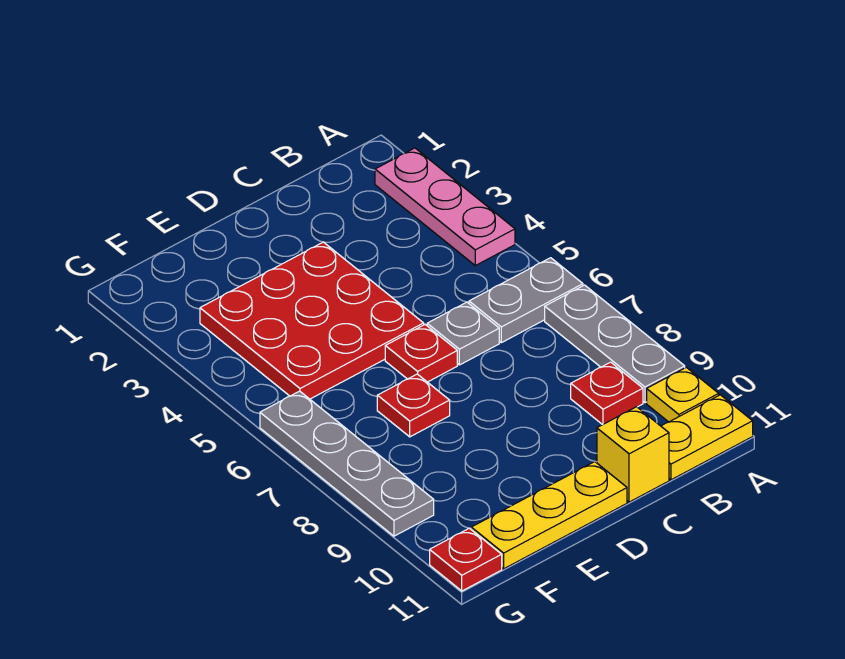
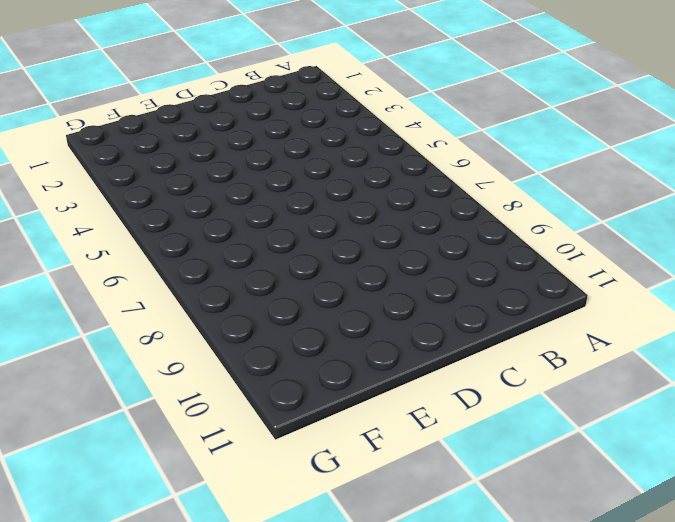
none -> pink 1x3 plate [375,148,515,266]
none -> grey 1x2 plate [469,258,583,343]
none -> grey 1x3 plate [545,285,685,403]

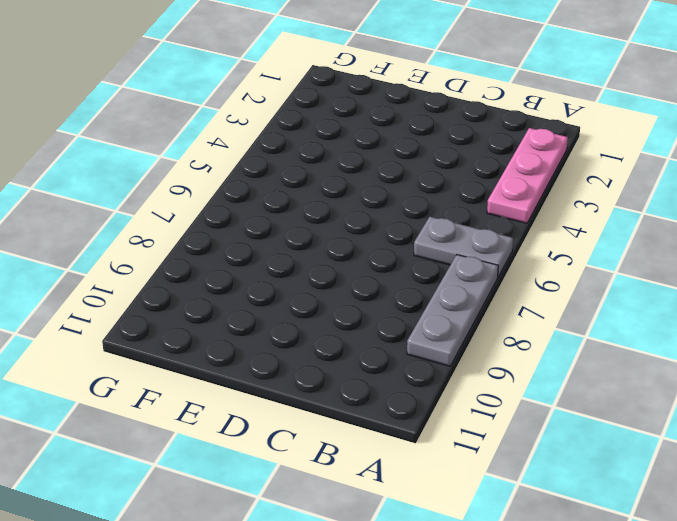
none -> yellow 1x1 plate [647,367,719,422]
none -> yellow 1x2 plate [661,395,753,480]
none -> red 1x1 plate [571,362,643,425]

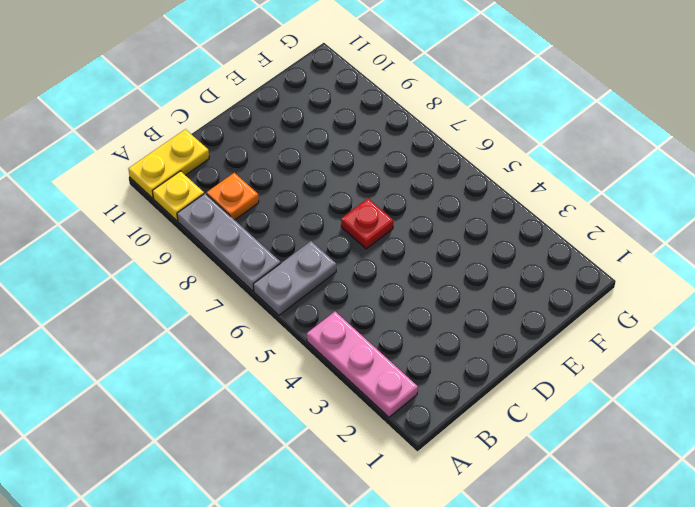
orange 1x1 plate [207,173,259,220] -> red 1x1 plate [571,362,643,425]
none -> grey 1x1 plate [427,302,499,365]
none -> yellow 1x1 brick [597,407,669,502]
none -> red 3x3 plate [200,242,424,399]

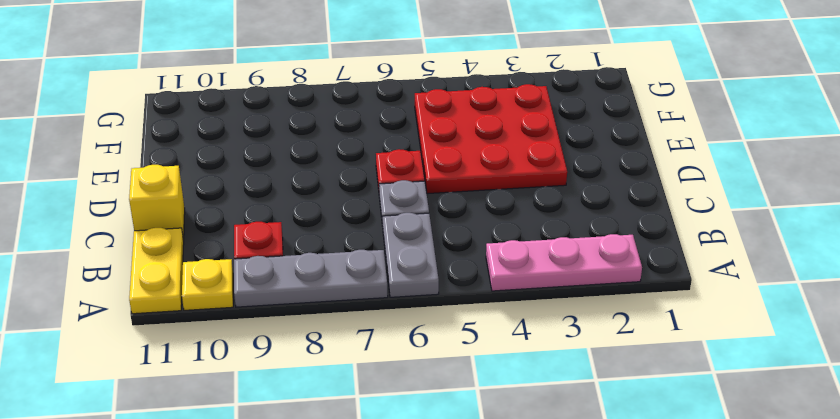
none -> yellow 1x3 plate [471,461,627,569]
none -> red 1x1 plate [377,374,450,437]
none -> grey 1x4 plate [260,391,434,536]

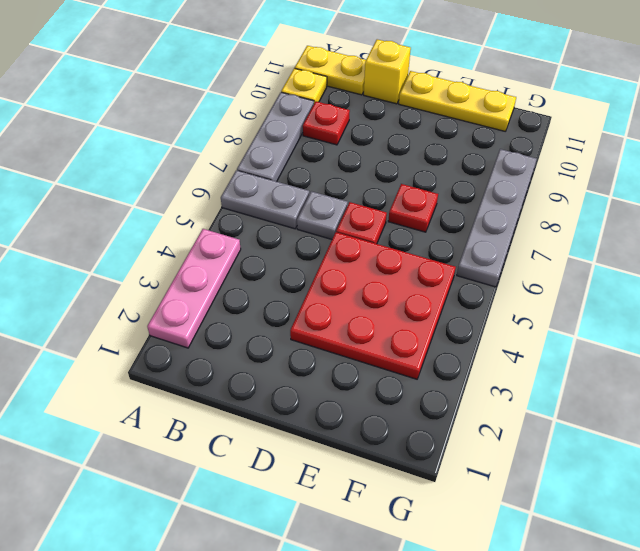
none -> red 1x1 plate [430,528,502,591]

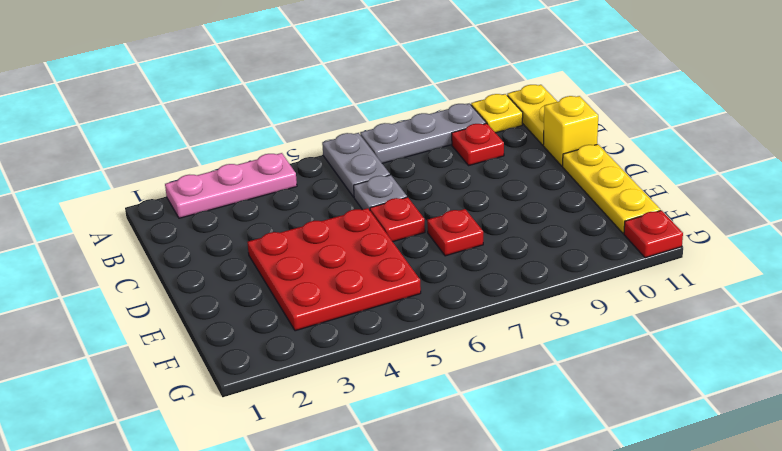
none -> grey 1x4 plate [260,391,434,536]

